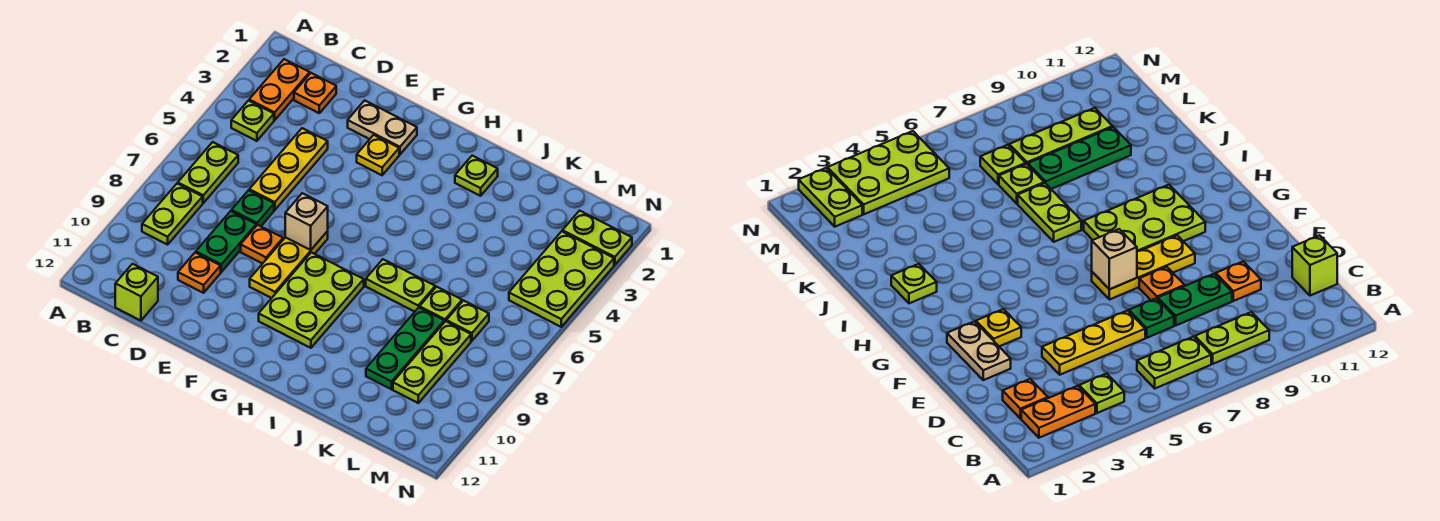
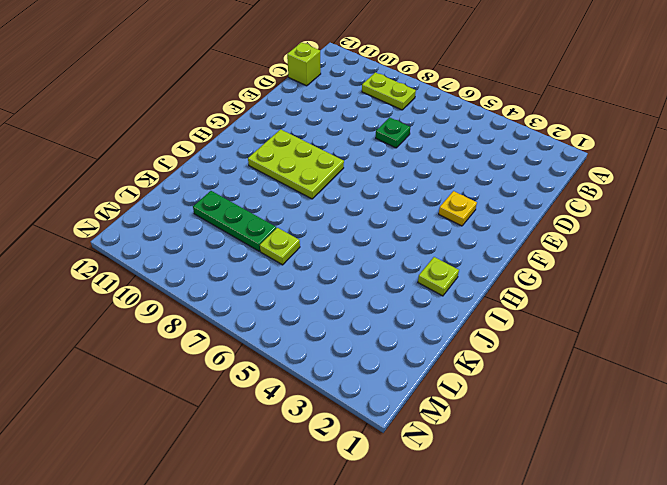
none -> orange 1x2 plate [249,59,310,120]
none -> lime 1x1 plate [231,101,274,141]
none -> lime 1x2 plate [178,142,238,203]

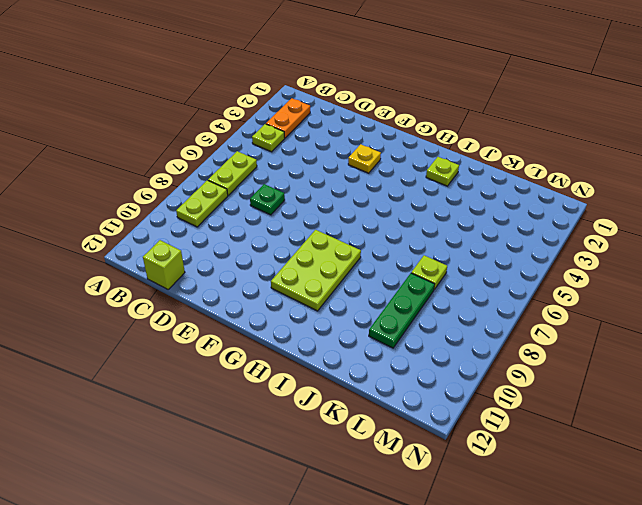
none -> orange 1x1 plate [294,73,336,113]
none -> yellow 1x3 plate [249,128,328,210]
none -> green 1x2 plate [196,211,256,272]

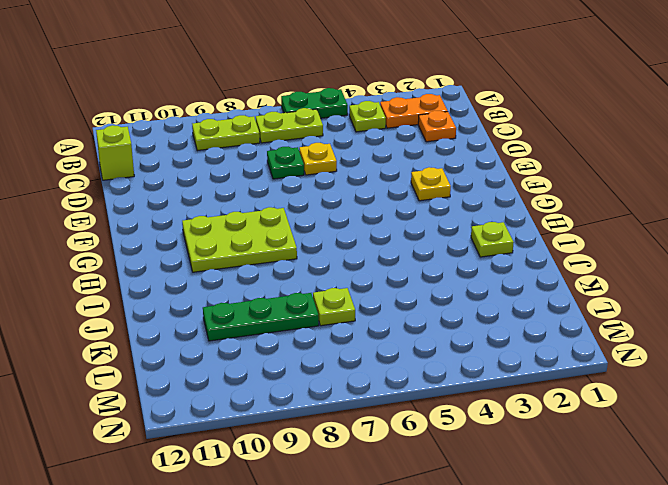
green 1x2 plate [281,88,348,118] -> green 1x2 plate moved to [196,211,256,272]
yellow 1x1 plate [299,143,337,175] -> yellow 1x3 plate [249,128,328,210]
none -> orange 1x1 plate [178,252,221,293]
none -> tan 1x2 plate [348,100,417,155]
none -> orange 1x1 plate [241,225,283,264]

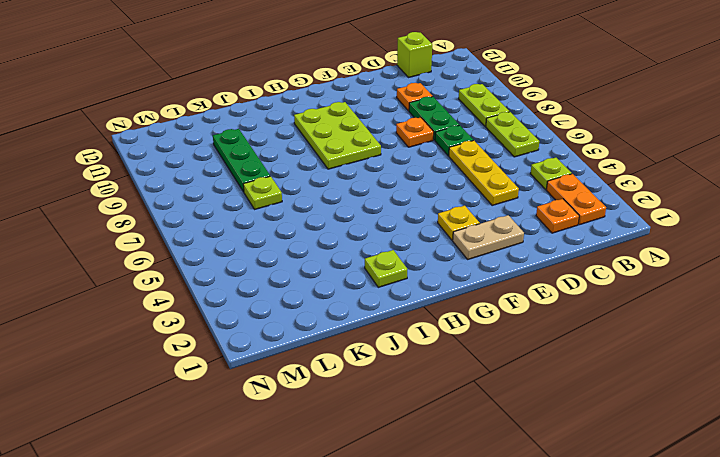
none -> yellow 1x3 plate [250,231,328,298]
none -> lime 1x2 plate [366,259,435,312]
none -> lime 1x1 plate [446,301,489,341]

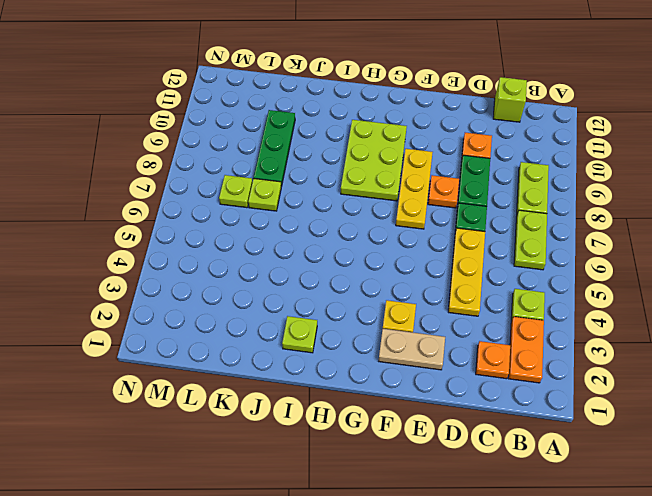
none -> lime 1x2 plate [366,259,435,312]
none -> lime 1x3 plate [393,321,471,403]
none -> lime 1x2 plate [562,211,632,265]

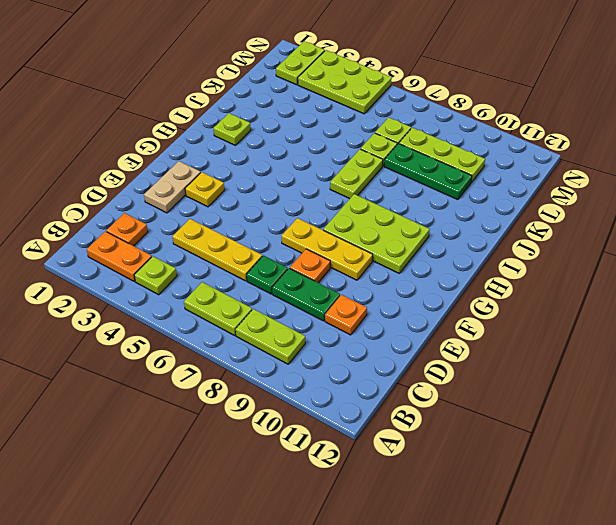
none -> lime 1x1 brick [115,264,158,321]
none -> tan 1x1 brick [285,193,328,250]

